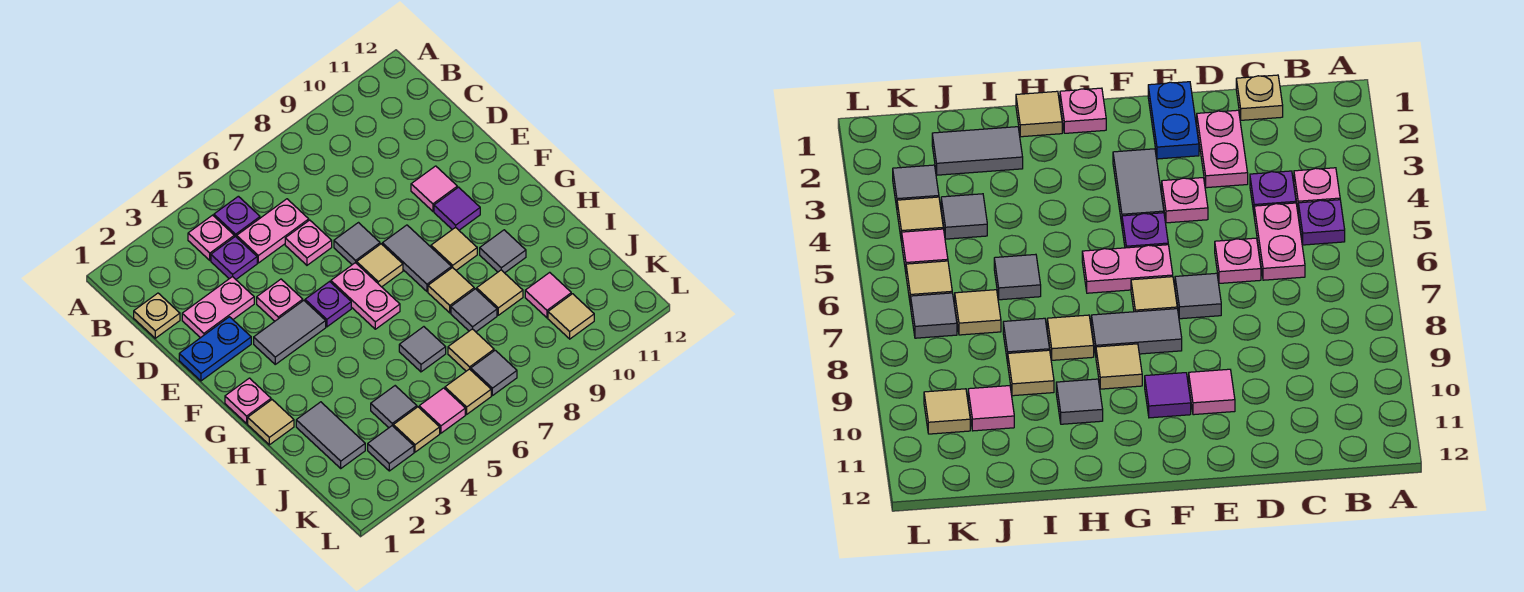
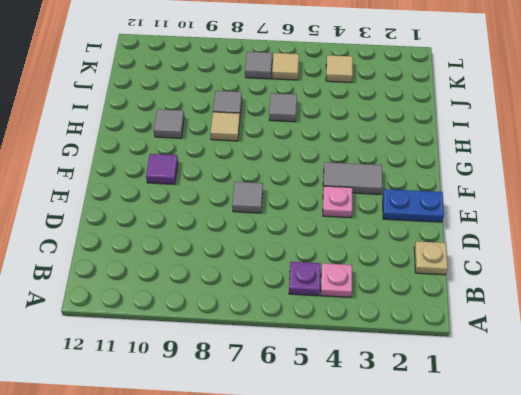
none -> purple 1x1 plate [211,236,257,279]
none -> pink 1x2 plate [237,199,309,263]
none -> pink 1x2 plate [182,276,254,338]
none -> pink 1x1 plate [285,220,332,265]

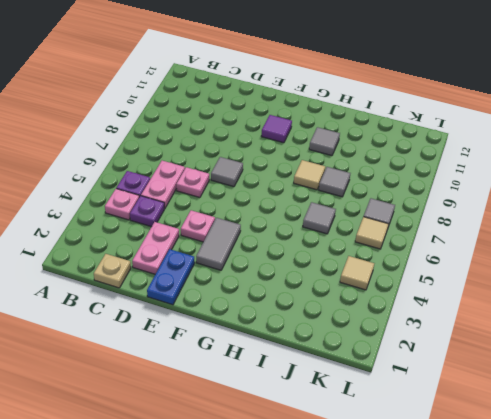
none -> pink 1x1 tile [411,166,457,211]
none -> purple 1x1 plate [305,282,351,327]
none -> pink 1x2 plate [331,263,400,329]
none -> tan 1x1 tile [357,244,403,287]

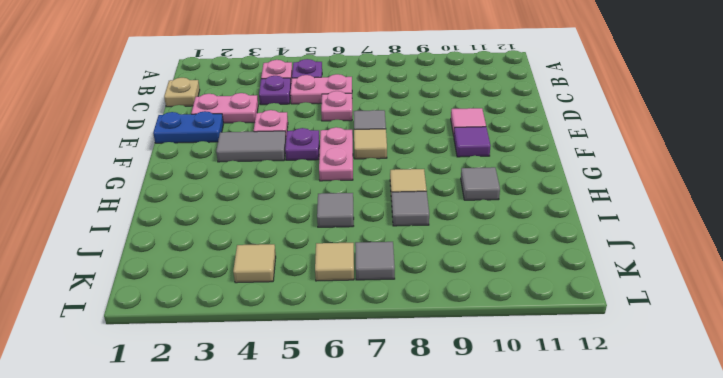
none -> grey 1x2 tile [382,225,451,291]
none -> pink 1x1 plate [225,378,271,423]
none -> tan 1x1 tile [431,227,477,270]
none -> tan 1x1 tile [248,400,294,445]

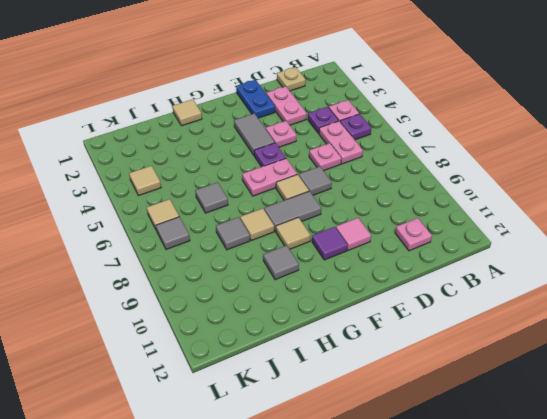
pink 1x1 plate [395,218,432,251] -> pink 1x1 plate moved to [225,378,271,423]
none -> grey 1x2 tile [296,402,365,468]
none -> tan 1x1 tile [477,270,523,315]
none -> grey 1x1 tile [371,386,417,428]
none -> tan 1x1 tile [448,329,494,371]

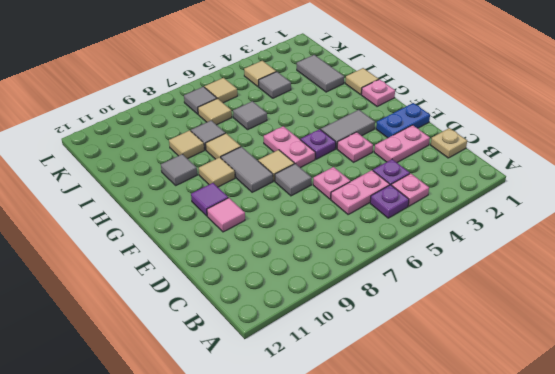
none -> pink 1x1 tile [525,272,571,318]
none -> grey 1x1 tile [368,426,414,471]
none -> pink 1x1 tile [419,388,465,433]
none -> tan 1x1 tile [548,294,594,339]

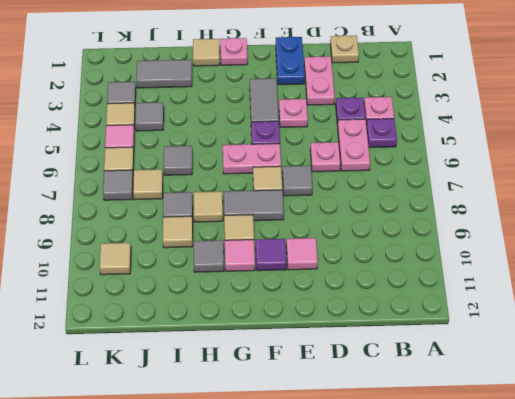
pink 1x1 tile [225,240,255,271] -> pink 1x1 tile moved to [525,272,571,318]

